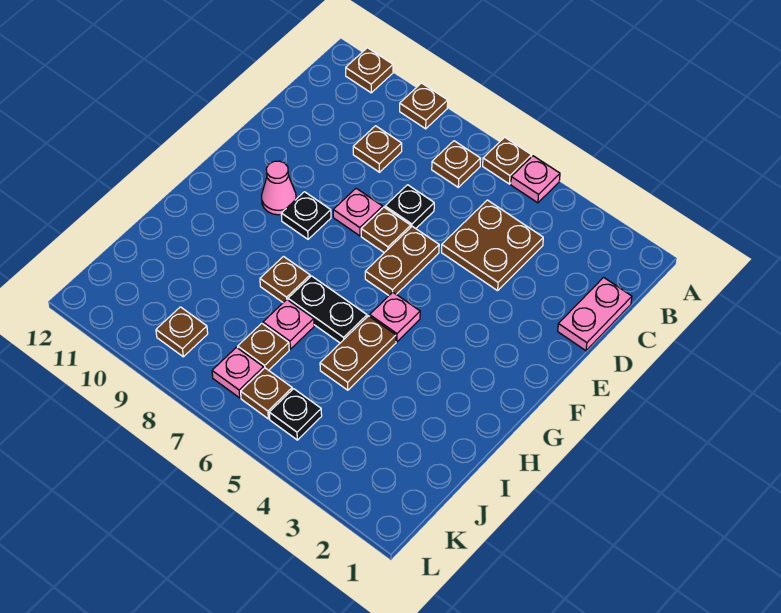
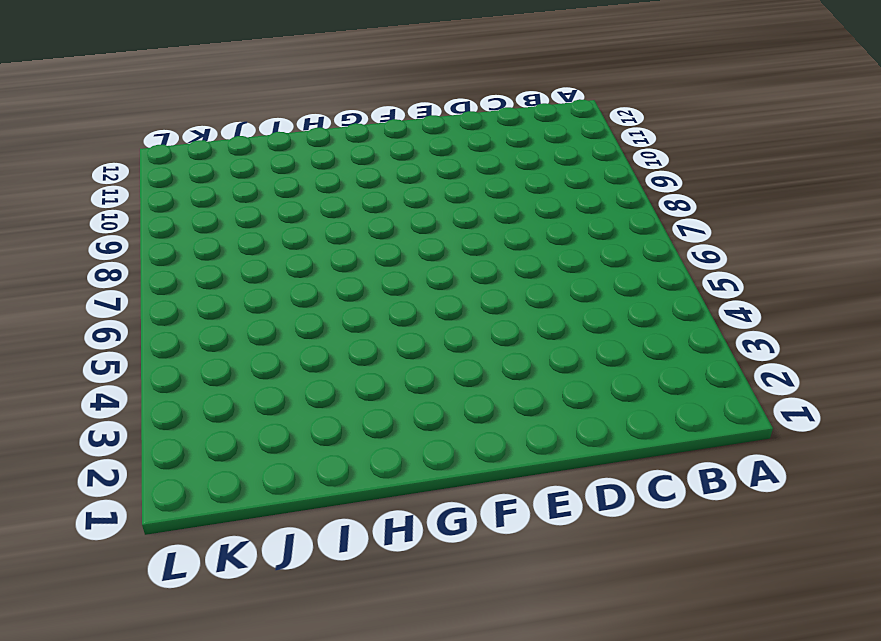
none -> pink 1x1 plate [511,156,560,203]
none -> brown 1x1 plate [483,137,532,184]
none -> brown 1x1 plate [400,83,448,129]

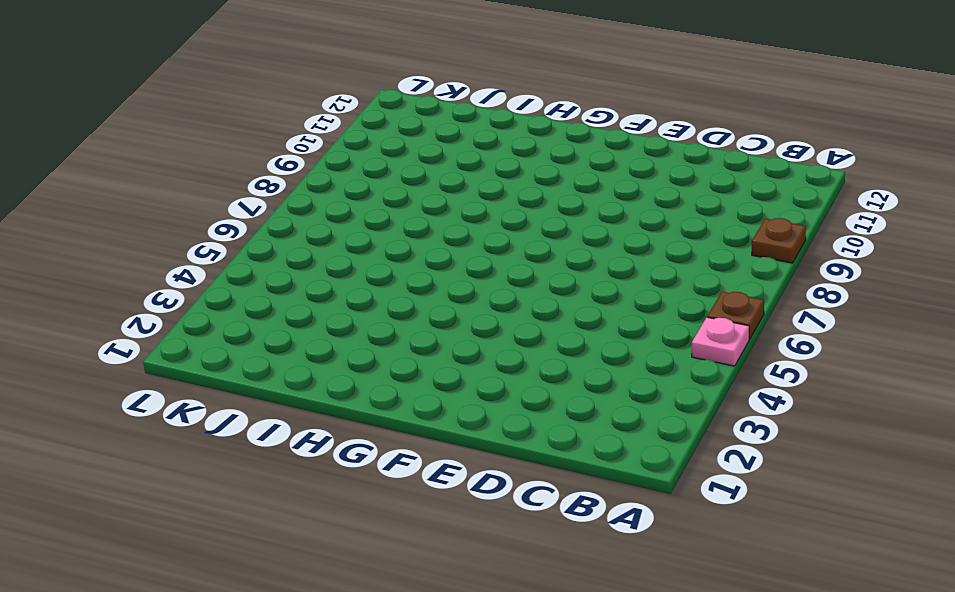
none -> brown 1x1 plate [346,48,393,93]
none -> brown 1x1 plate [432,141,481,187]
none -> pink 1x2 plate [558,277,632,351]

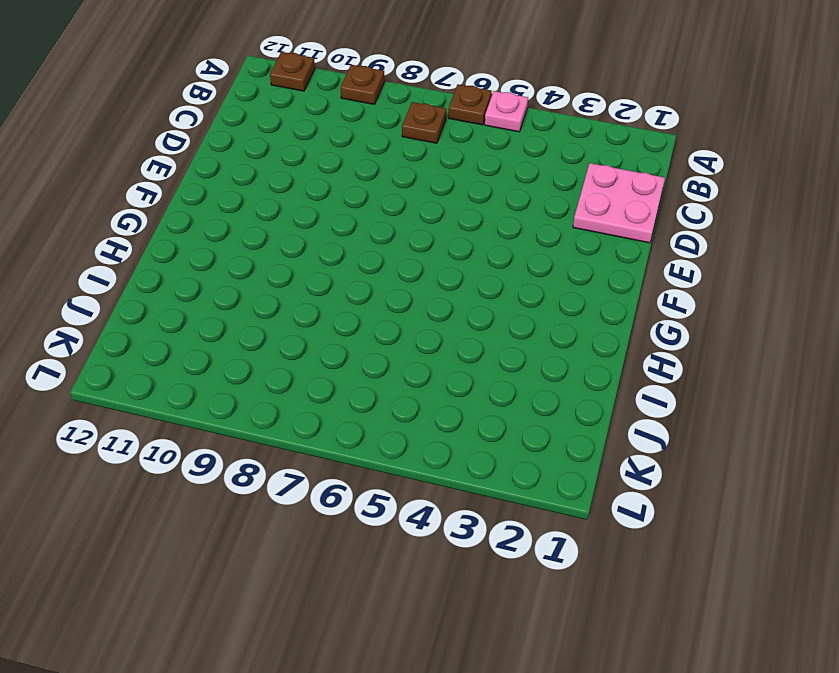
pink 2x2 plate [573,163,665,243] -> pink 1x2 plate [558,277,632,351]
none -> brown 2x2 plate [442,200,543,291]
none -> brown 1x1 plate [353,126,402,172]
none -> black 1x1 plate [385,185,434,228]

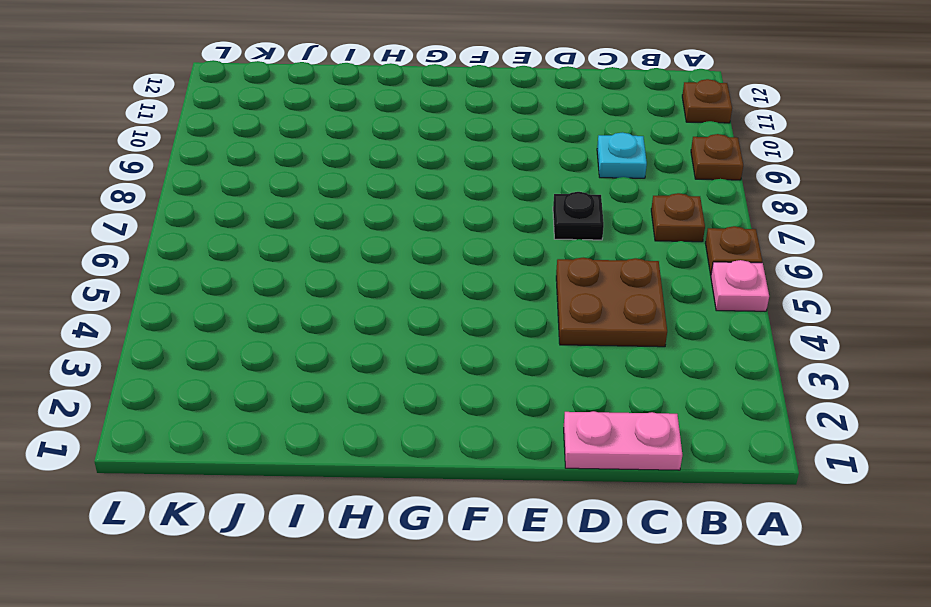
cyan 1x1 plate [597,132,647,178] -> brown 1x1 plate [353,126,402,172]
none -> brown 1x2 plate [365,226,439,295]
none -> brown 1x1 plate [361,207,411,253]
none -> pink 1x1 plate [333,188,383,236]

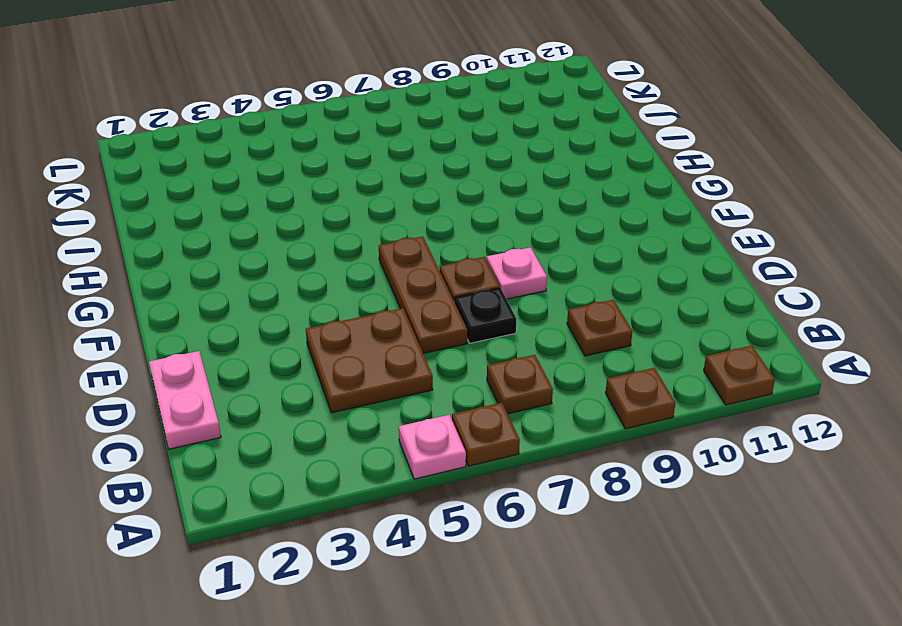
brown 1x3 plate [379,236,467,353] -> brown 1x2 plate [365,226,439,295]
none -> black 1x1 plate [281,192,331,239]
none -> pink 1x1 cone [261,161,296,215]
none -> pink 1x1 plate [370,292,420,342]

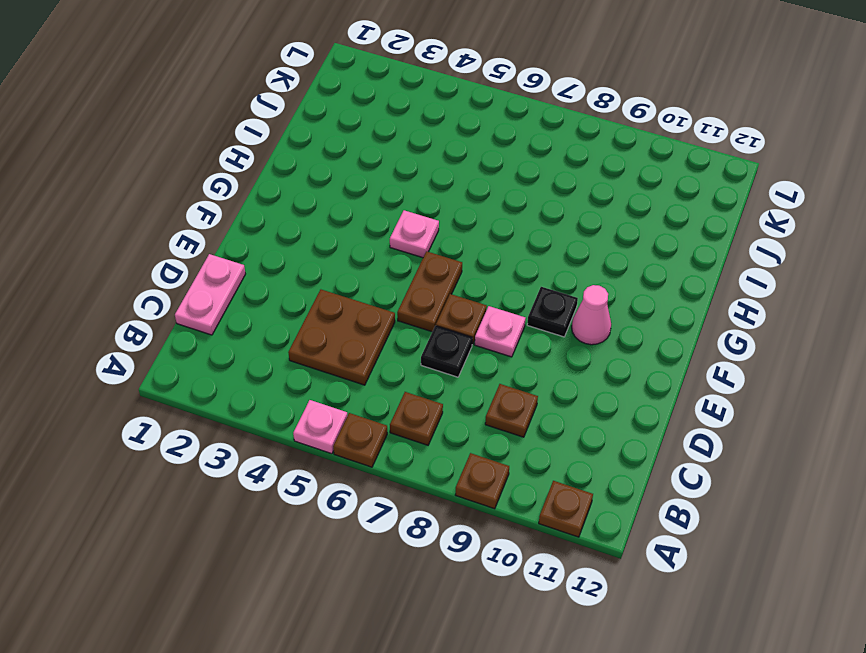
none -> brown 1x2 plate [320,316,396,390]
none -> black 1x2 plate [288,276,367,343]
none -> brown 1x1 plate [260,257,310,302]

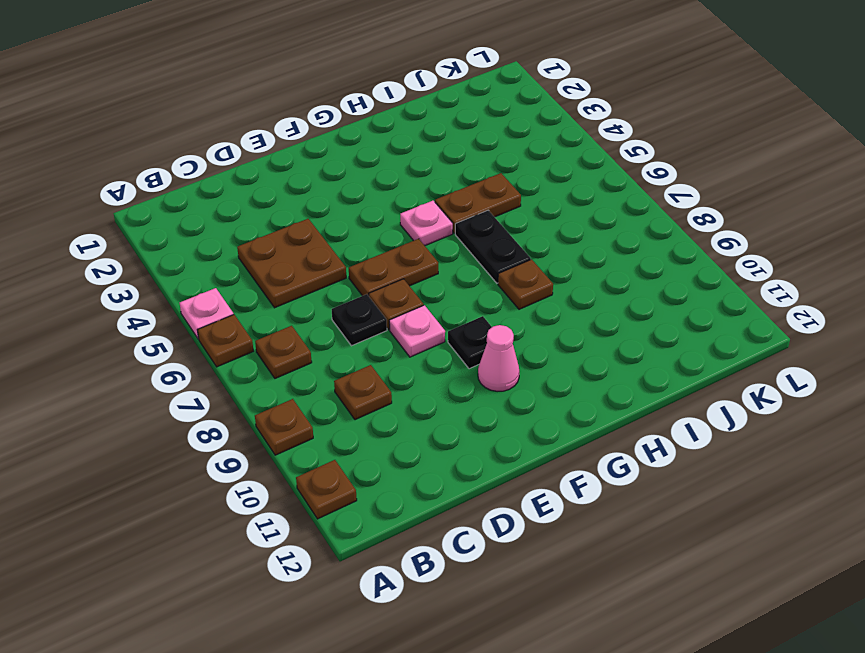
none -> pink 1x2 plate [558,277,632,351]
none -> pink 1x1 plate [263,300,314,349]
none -> brown 1x1 plate [238,323,289,370]

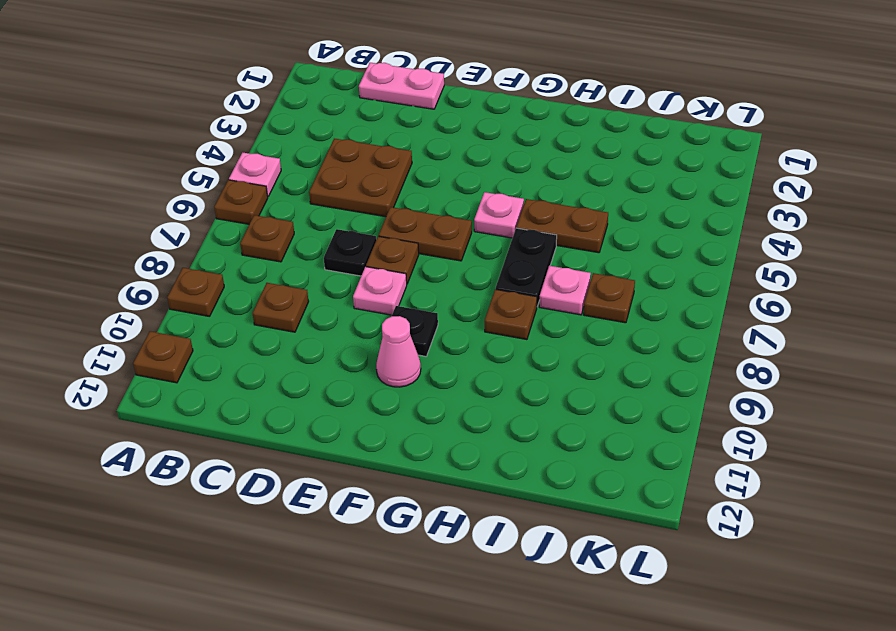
none -> black 1x1 plate [269,389,322,440]
none -> brown 1x1 plate [241,368,292,419]
none -> pink 1x1 plate [212,347,264,398]

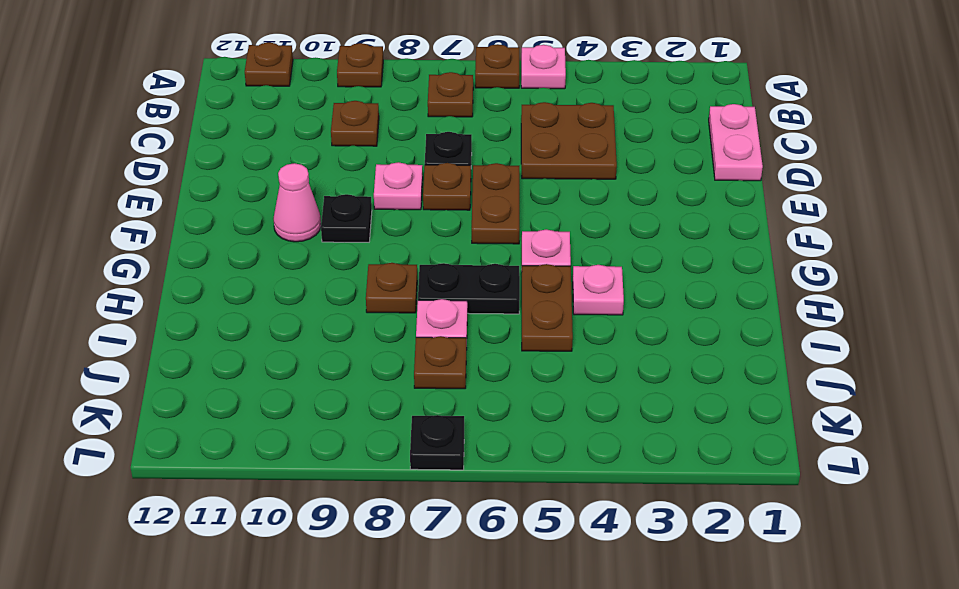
pink 1x1 plate [573,265,624,315] -> pink 1x1 plate moved to [212,347,264,398]
black 1x1 plate [410,415,464,470] -> black 1x1 plate moved to [269,389,322,440]
none -> brown 1x1 plate [241,368,292,419]
none -> brown 1x1 plate [156,307,208,357]

